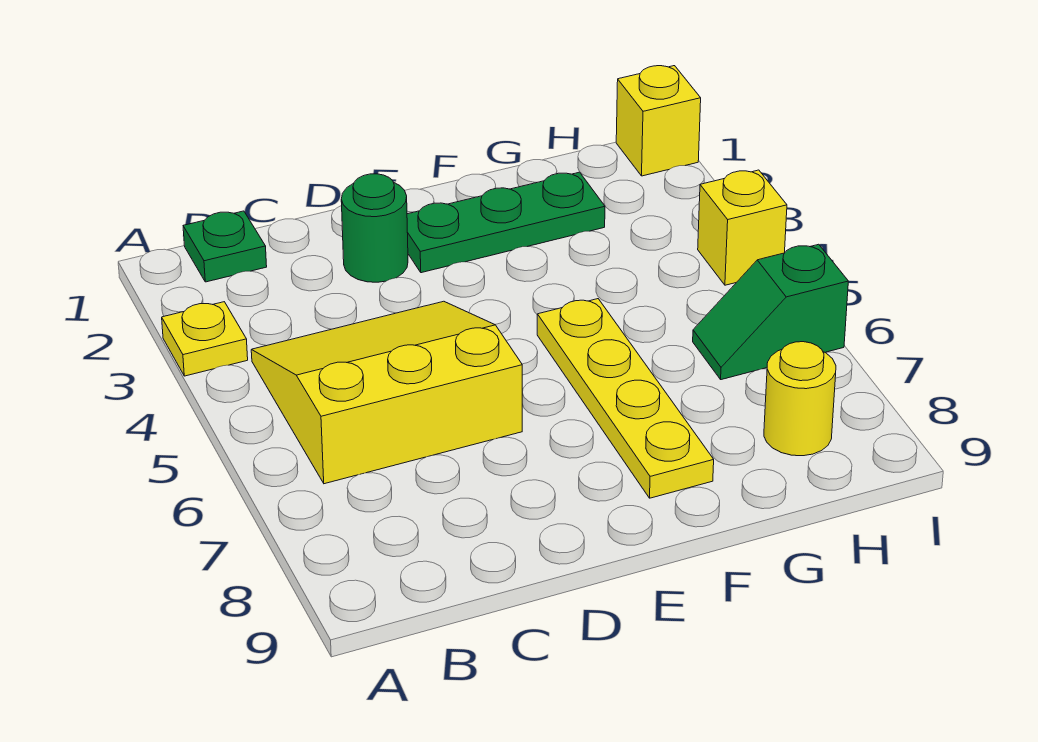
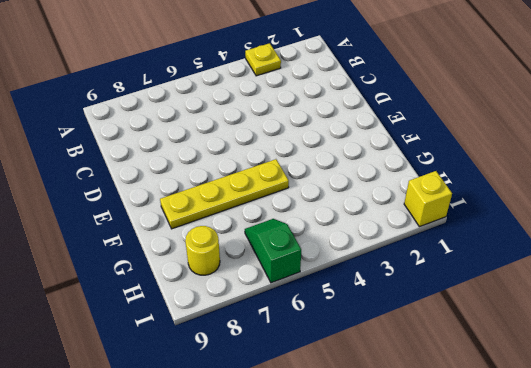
none -> green 1x1 plate [183,211,267,282]
none -> yellow 3x3 slope [251,301,522,484]

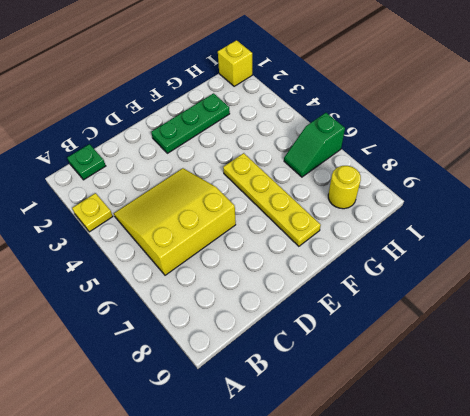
none -> green 1x1 round brick [341,174,408,282]
none -> yellow 1x1 brick [698,170,787,285]

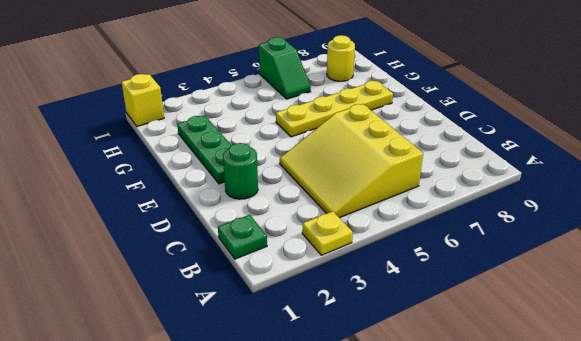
none -> yellow 1x1 brick [698,170,787,285]

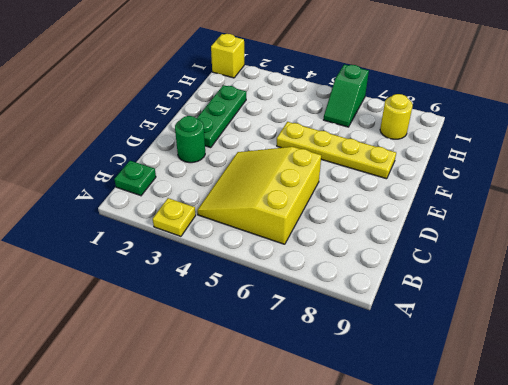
none -> yellow 1x1 brick [698,170,787,285]

